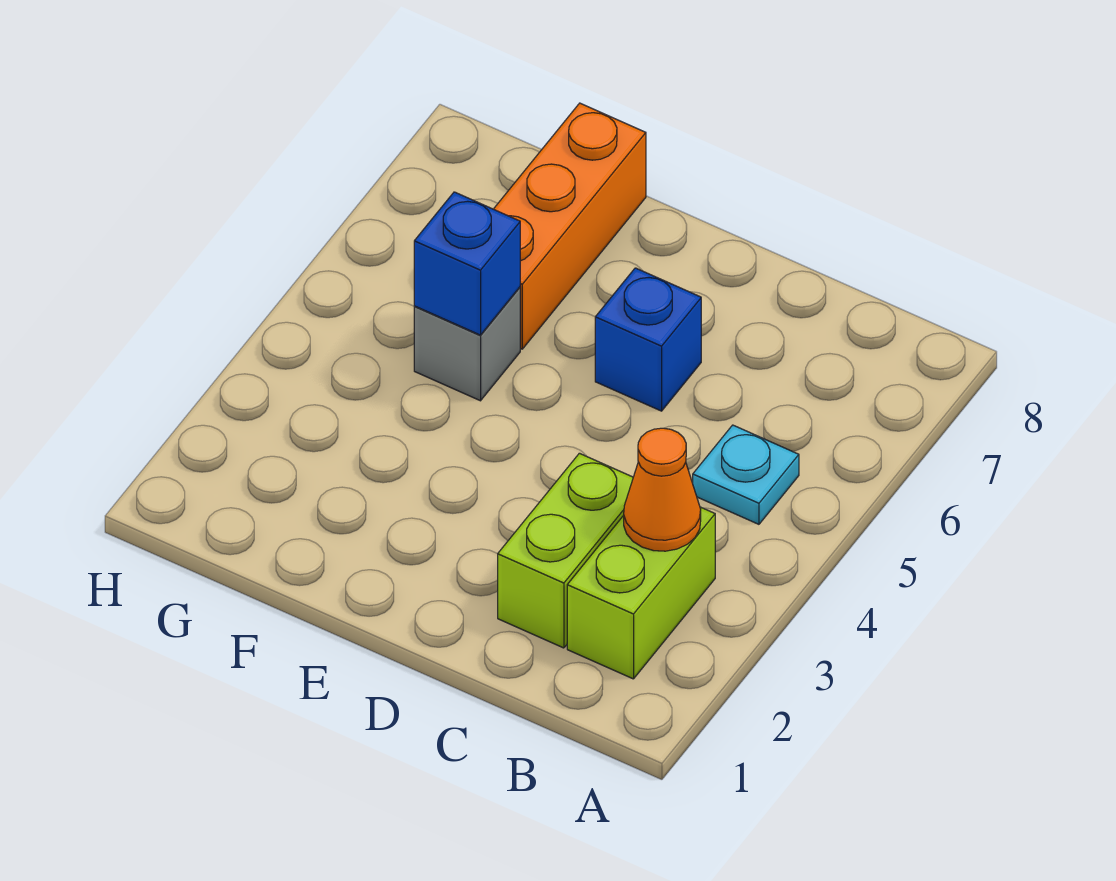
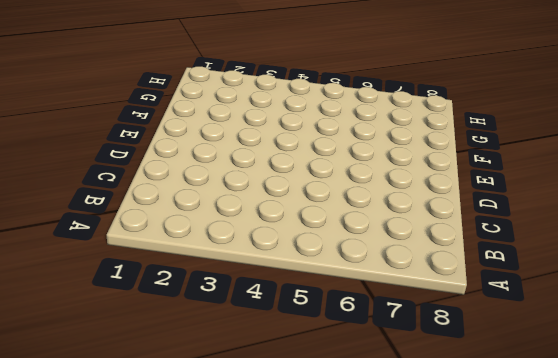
none -> lime 1x2 brick [567,507,715,679]
none -> cyan 1x1 plate [693,425,799,524]

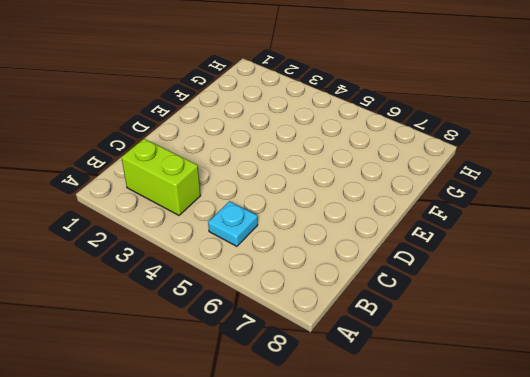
none -> lime 1x2 brick [498,453,633,648]
none -> blue 1x1 brick [595,268,701,411]

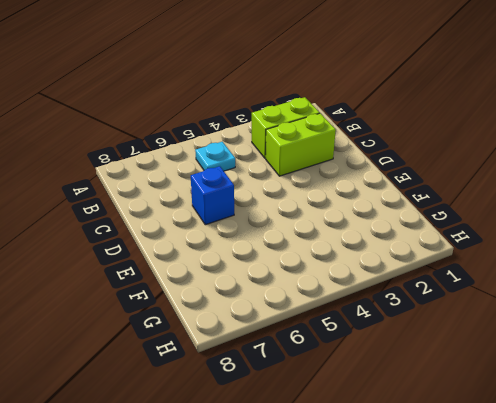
none -> grey 1x1 brick [414,287,520,401]
none -> orange 1x3 brick [494,103,646,349]

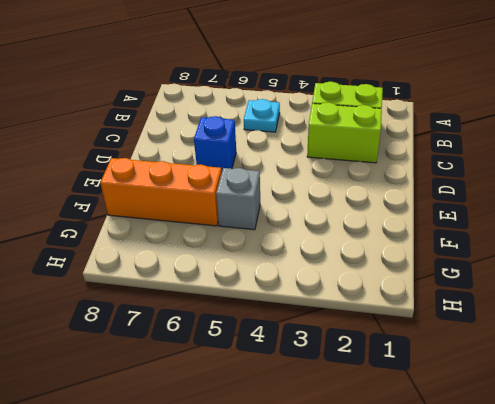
none -> orange 1x1 cone [624,428,701,551]
none -> blue 1x1 brick [414,192,520,335]

